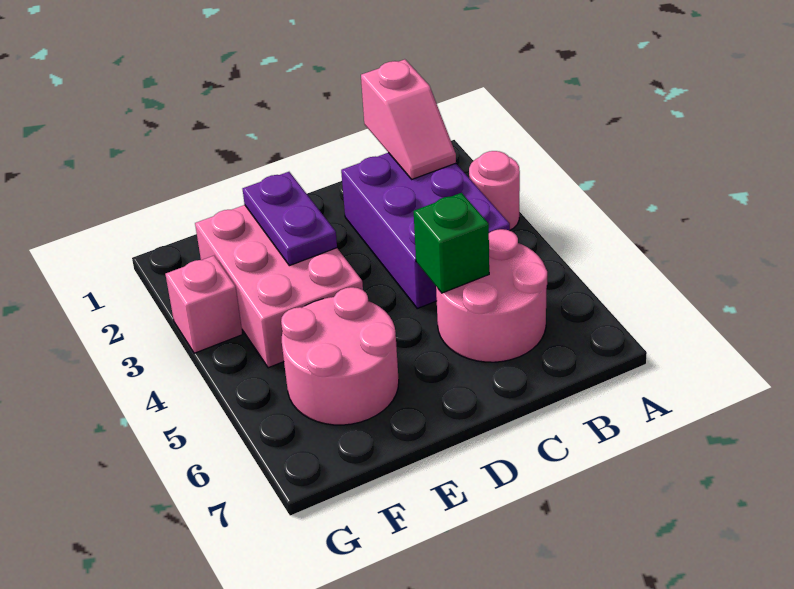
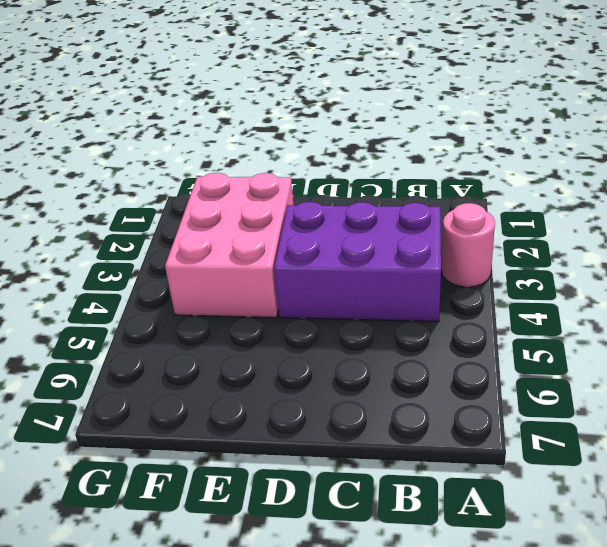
purple 2x3 brick [274,202,441,322] -> purple 2x3 brick turned to [341,153,510,308]
none -> pink 2x2 round brick [436,229,547,362]
none -> pink 2x2 round brick [281,287,399,425]

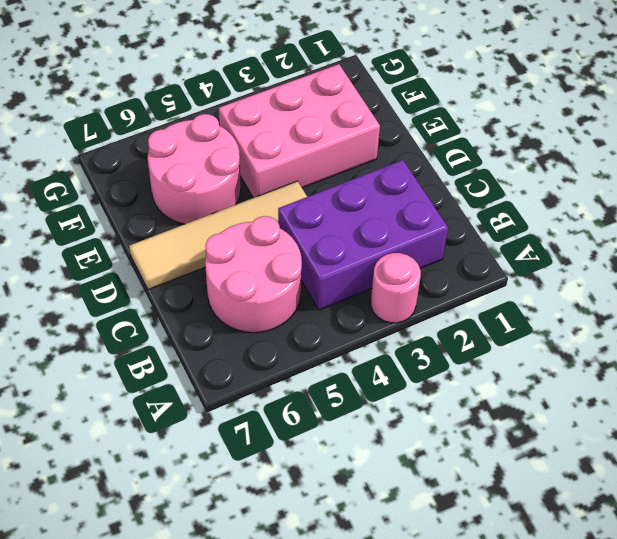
tan 1x4 tile [129,181,307,290] -> none
none -> pink 1x1 brick [165,256,242,353]
none -> pink 1x2 slope [361,59,456,179]

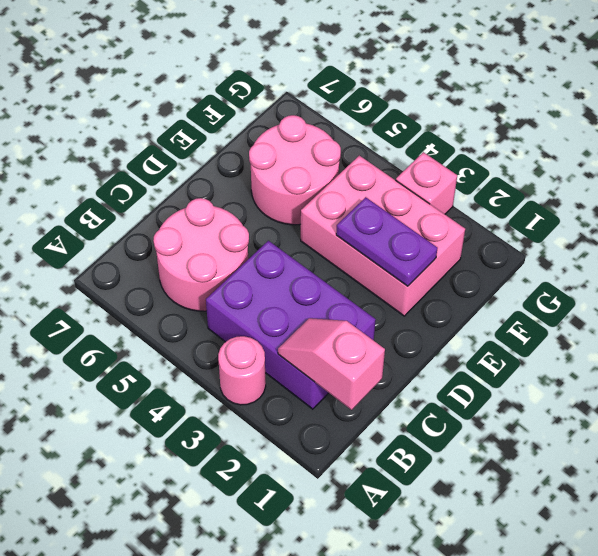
none -> green 1x1 brick [414,193,489,293]

